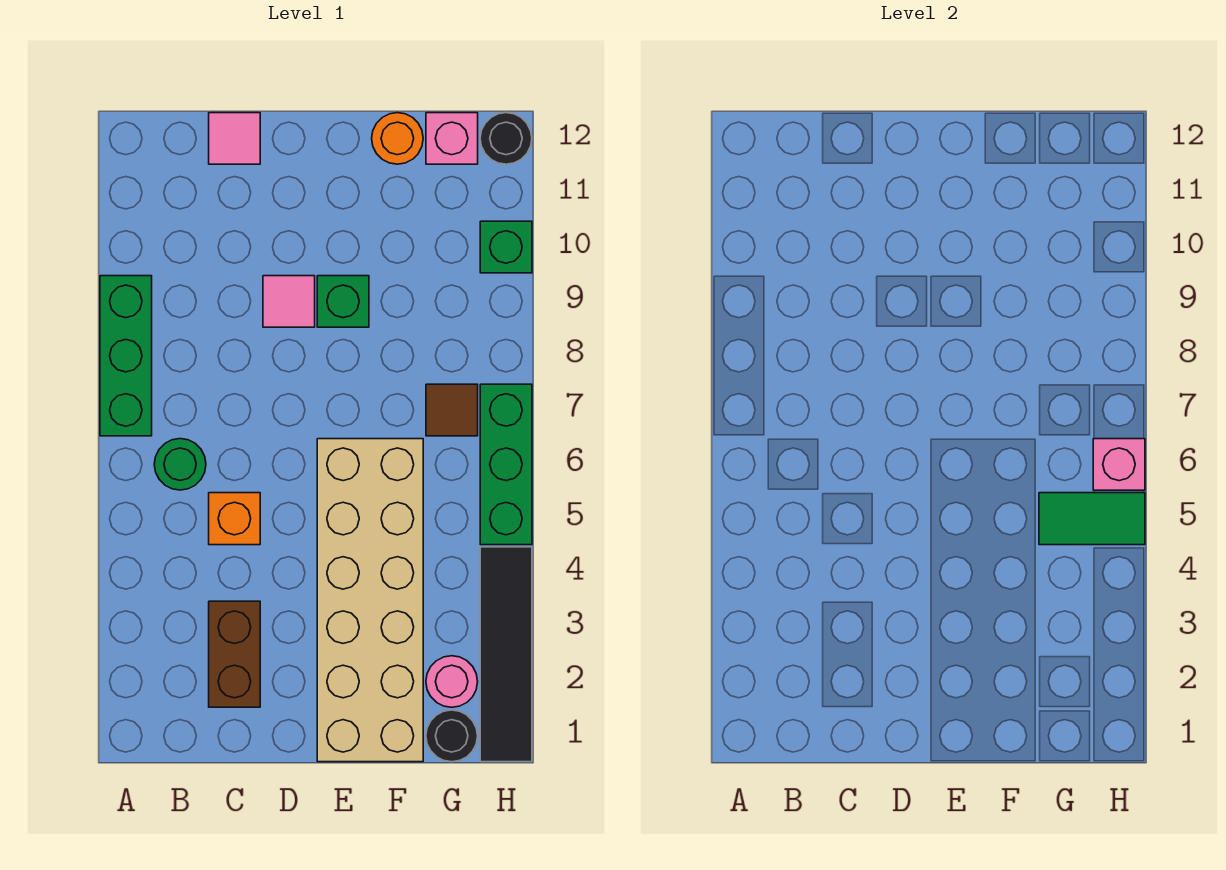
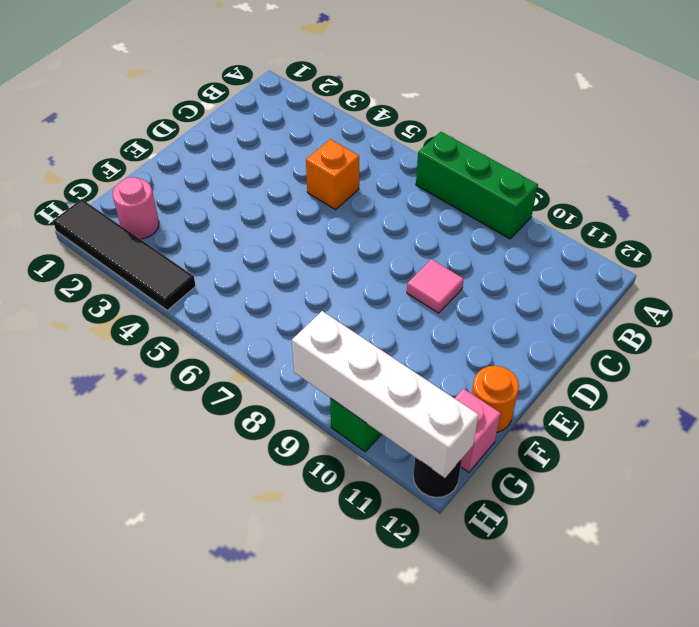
white 1x4 brick [292,311,479,478] -> none
none -> green 1x1 round brick [154,439,206,490]
none -> brown 1x2 brick [209,601,260,707]
none -> pink 1x1 tile [209,113,260,164]

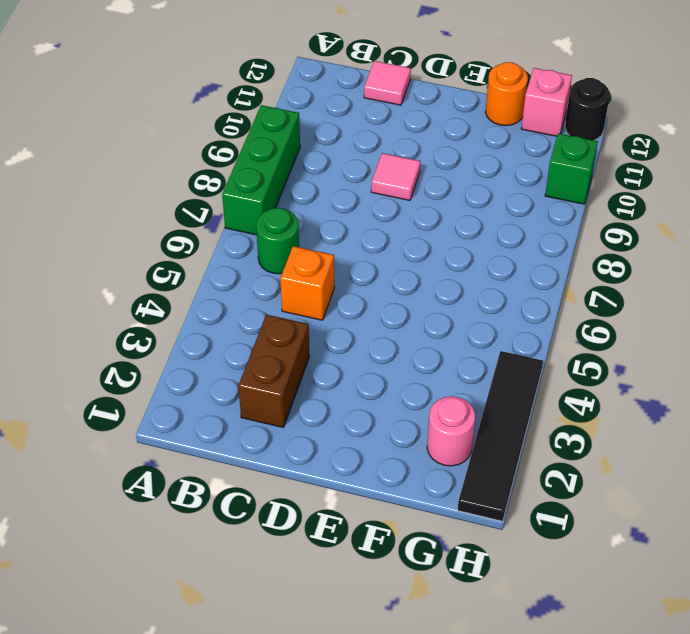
none -> tan 2x6 brick [317,439,423,762]
none -> green 1x1 brick [317,276,369,327]
none -> black 1x1 round brick [426,710,478,762]

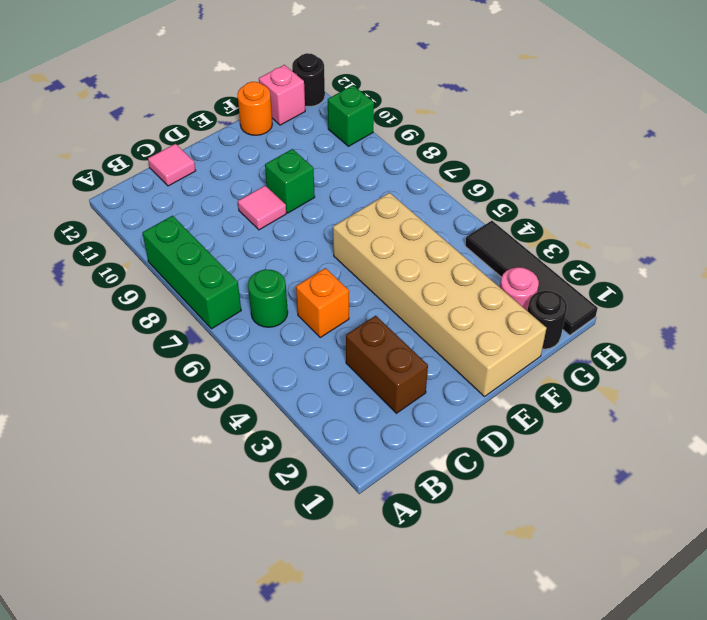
none -> brown 1x1 tile [426,384,478,436]
none -> green 1x3 brick [480,384,532,545]
none -> green 1x2 tile [1039,493,1145,545]

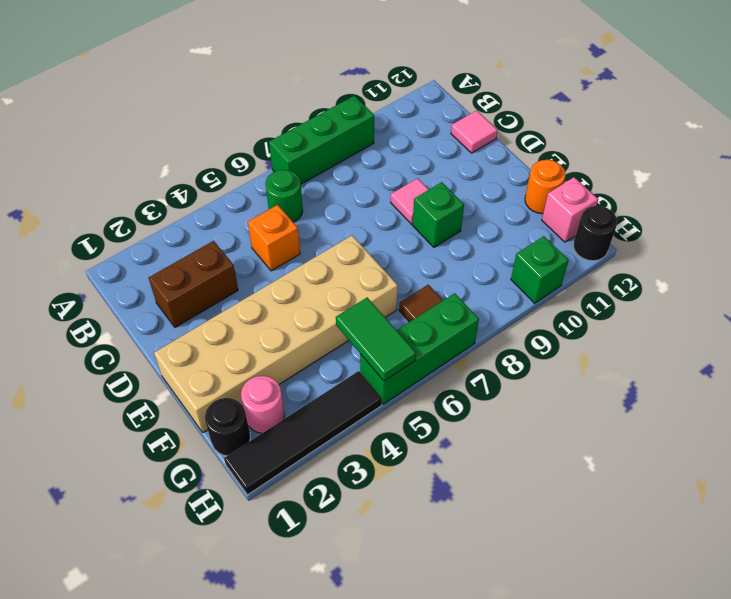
none -> pink 1x1 brick [1093,439,1145,490]

